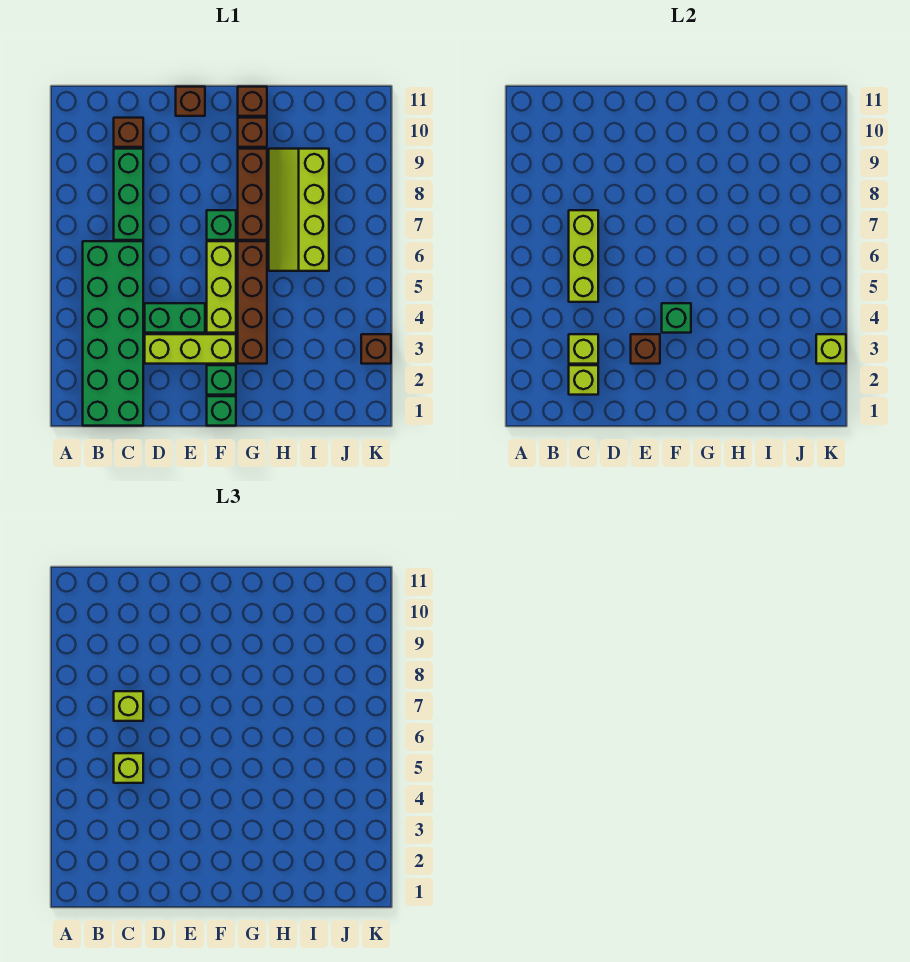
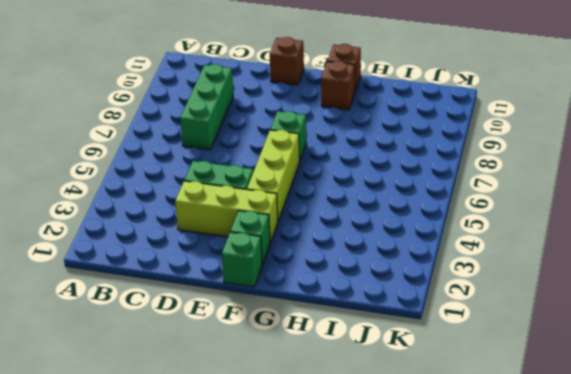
none -> green 2x6 brick [83,241,143,426]
none -> brown 1x1 brick [114,118,143,147]
none -> brown 1x4 brick [238,241,267,364]

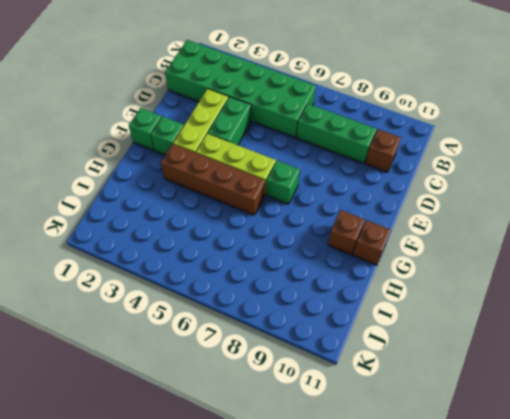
none -> brown 1x1 brick [176,87,205,116]
none -> brown 1x3 brick [238,149,267,240]
none -> lime 2x4 slope [269,149,329,271]

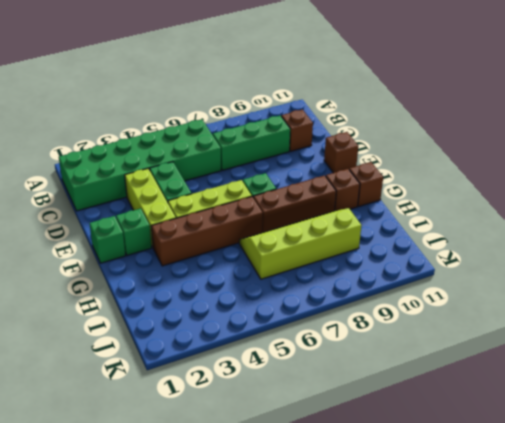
none -> brown 1x1 brick [361,334,391,364]
none -> lime 1x1 brick [569,365,598,395]
none -> lime 1x1 brick [569,334,598,364]

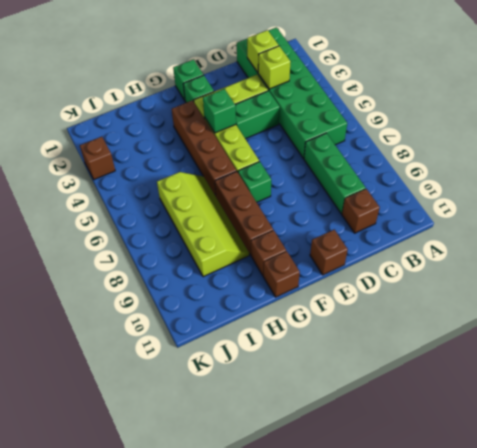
none -> lime 1x3 brick [569,210,598,302]
none -> brown 1x1 brick [631,334,660,364]
none -> lime 1x1 brick [816,334,846,364]

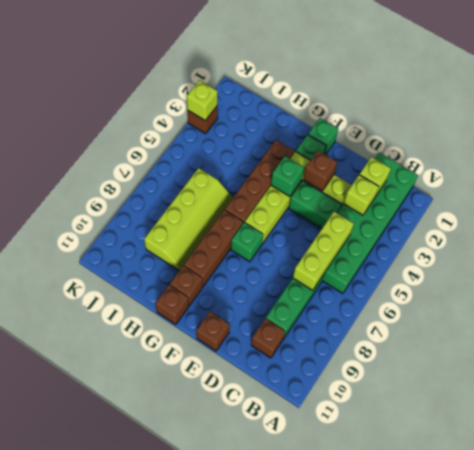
none -> lime 1x1 brick [114,753,143,783]
none -> lime 1x1 brick [114,691,143,721]

